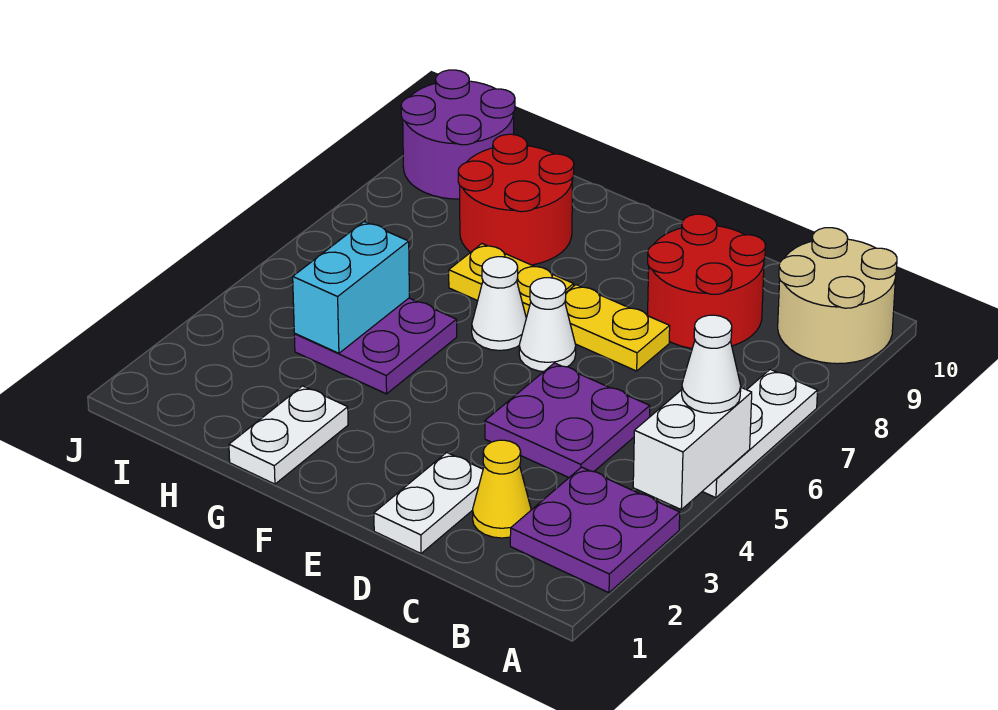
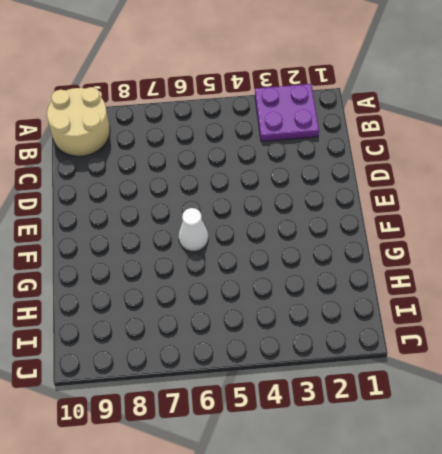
none -> white 1x3 plate [702,369,818,498]
none -> yellow 1x1 cone [473,440,531,538]
none -> purple 2x2 plate [485,363,650,478]

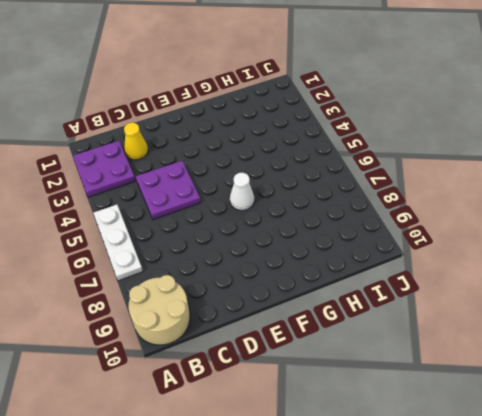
none -> red 2x2 round brick [648,214,766,348]
none -> white 1x2 plate [374,453,483,553]
none -> yellow 1x2 plate [565,285,670,371]

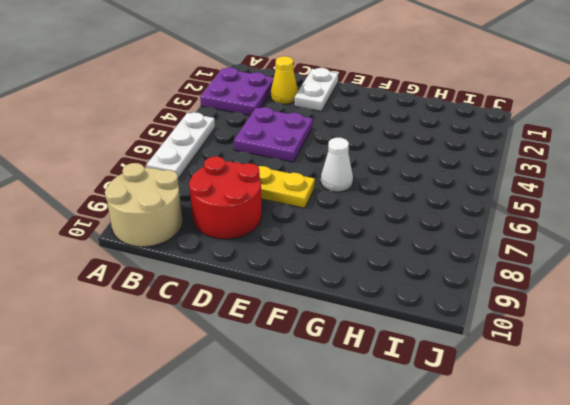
none -> white 1x1 cone [519,278,576,372]
none -> yellow 1x2 plate [449,244,574,318]
none -> white 1x2 plate [229,386,348,484]

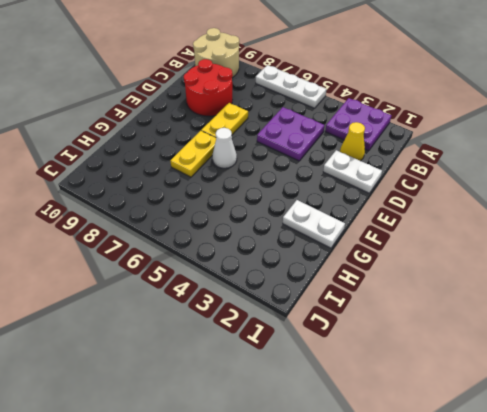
none -> white 1x1 cone [519,278,576,372]
none -> purple 2x2 plate [294,298,457,394]
none -> red 2x2 round brick [458,134,574,265]

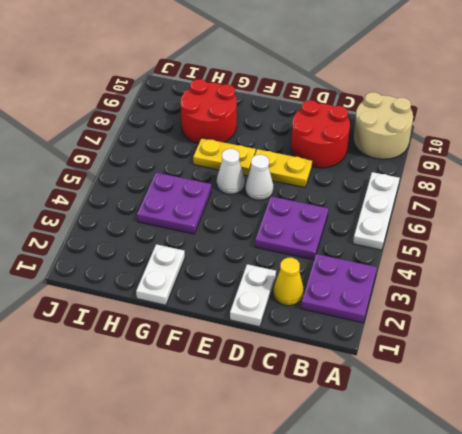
none -> purple 2x2 round brick [401,70,515,199]
none -> white 1x2 brick [633,388,752,509]
none -> cyan 1x2 brick [293,222,409,353]

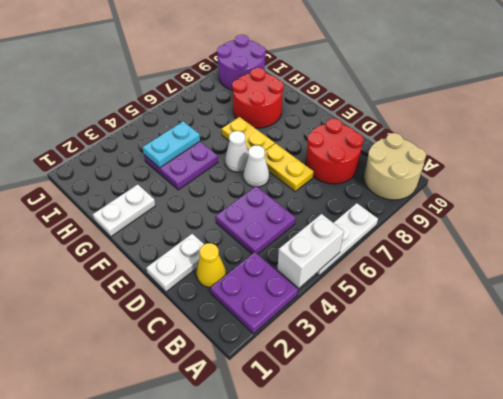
cyan 1x2 plate [142,121,200,168] -> cyan 1x2 brick [293,222,409,353]
none -> white 1x1 cone [682,315,741,413]

